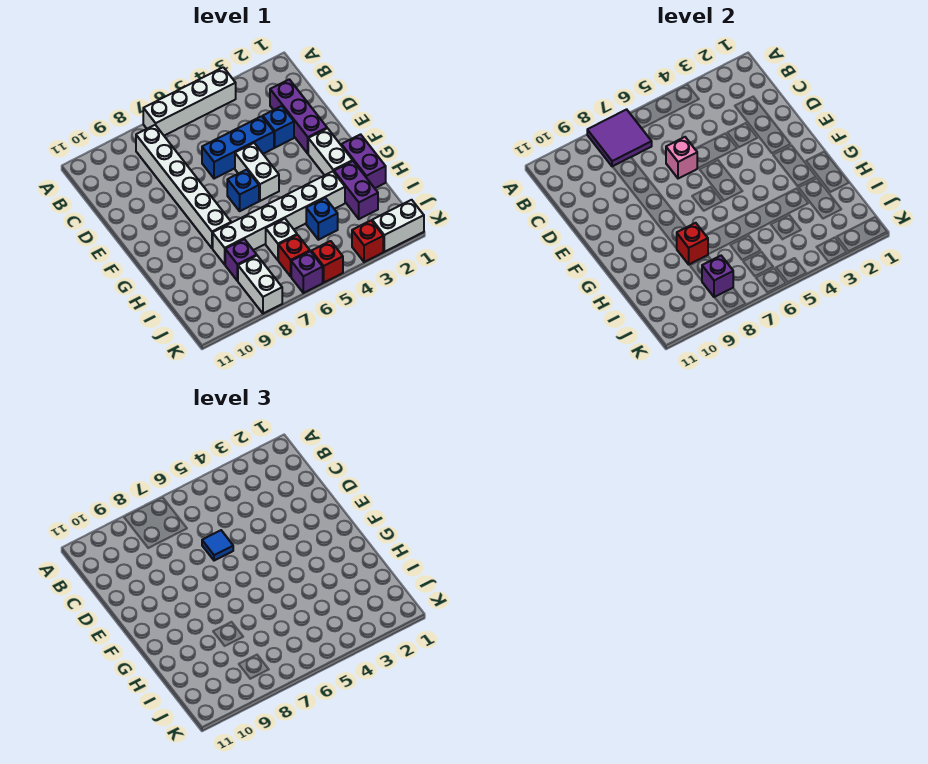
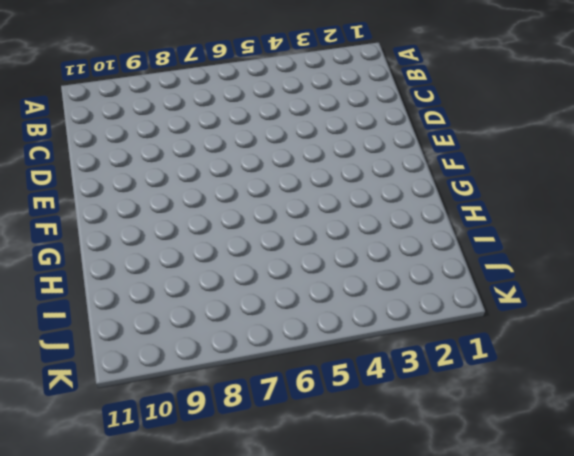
none -> white 1x4 brick [143,67,236,136]
none -> white 1x6 brick [136,125,231,248]
none -> purple 1x3 brick [270,79,327,154]

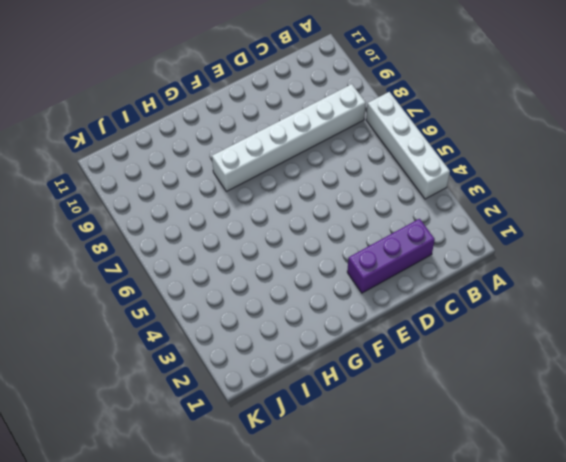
none -> blue 1x1 brick [263,106,294,148]
none -> blue 1x3 brick [202,116,274,179]
none -> white 1x2 brick [235,143,279,201]

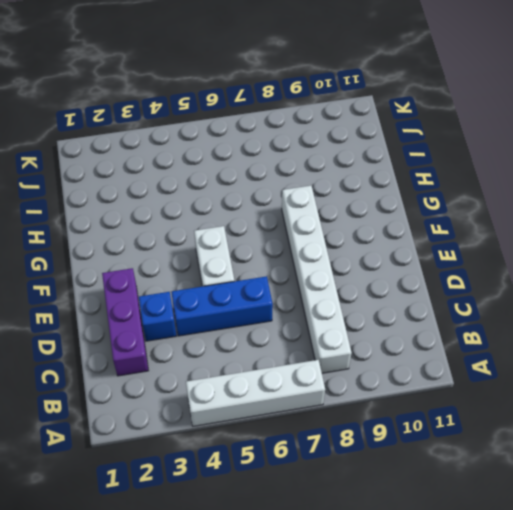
none -> white 1x2 brick [308,128,353,175]
none -> blue 1x1 brick [227,170,259,211]
none -> purple 1x2 brick [341,134,386,188]

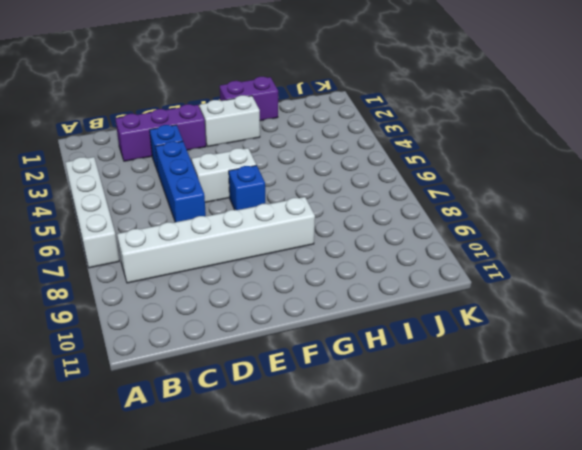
none -> purple 1x2 brick [334,161,378,219]
none -> white 1x6 brick [213,171,345,264]
none -> blue 1x1 brick [306,198,338,240]

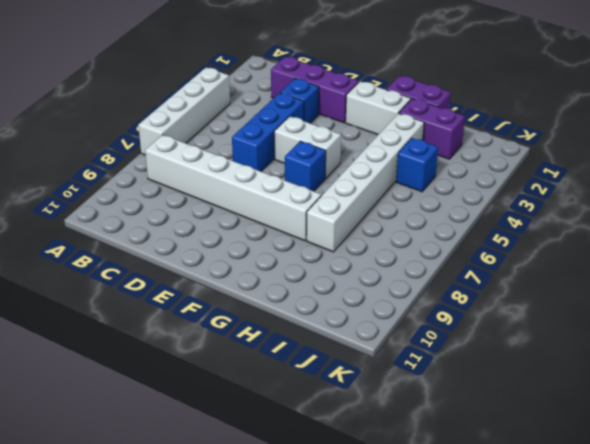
none -> white 1x1 brick [266,219,297,260]
none -> purple 1x1 brick [225,239,257,281]
none -> red 1x1 brick [278,235,310,276]

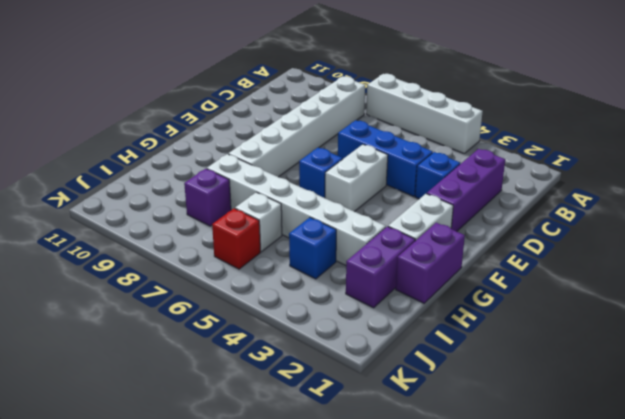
none -> white 1x2 brick [238,256,282,314]
none -> white 1x2 brick [372,200,424,252]
none -> red 1x1 brick [352,221,383,262]

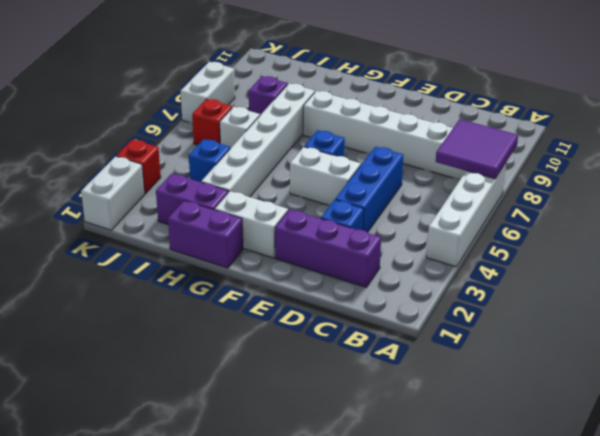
white 1x2 brick [181,62,235,123] -> white 1x2 brick turned to [238,256,282,314]
none -> red 1x1 brick [311,241,343,282]
none -> purple 1x1 brick [291,251,323,293]
none -> pink 1x1 brick [666,137,697,179]

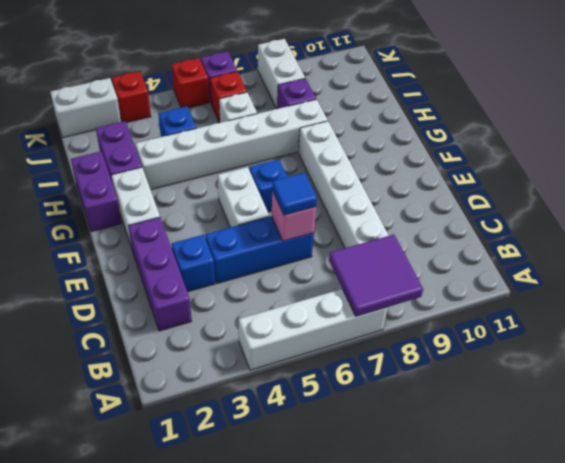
none -> red 1x1 brick [677,223,708,264]
none -> purple 1x1 brick [702,256,733,297]

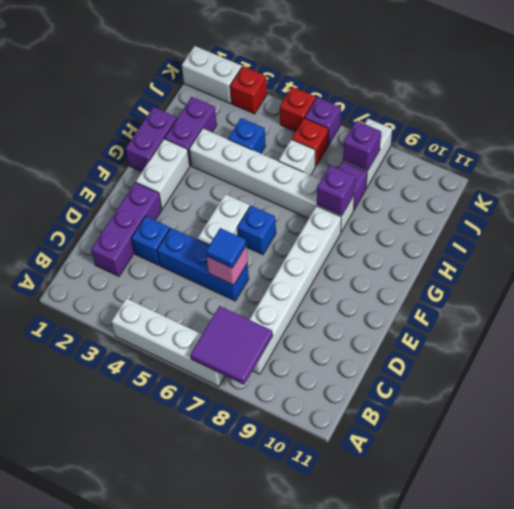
purple 1x1 brick [317,165,355,216] -> red 1x1 brick [677,223,708,264]

